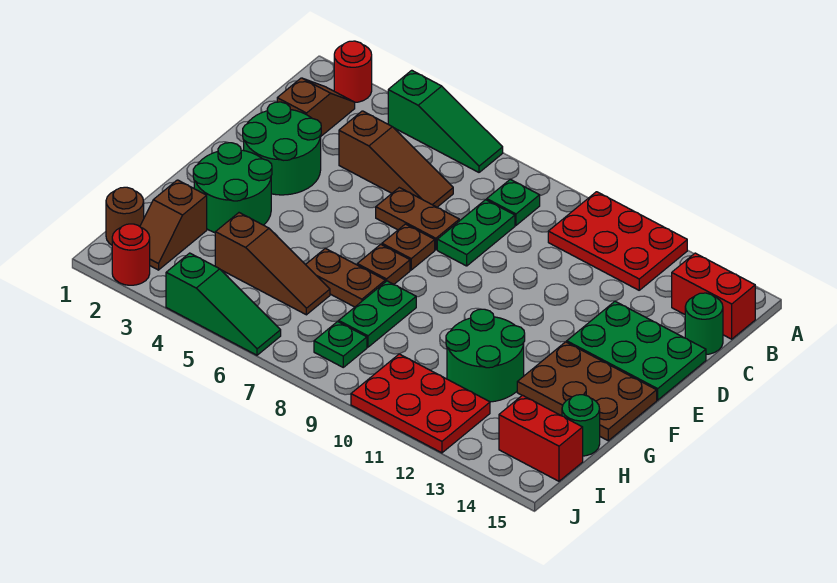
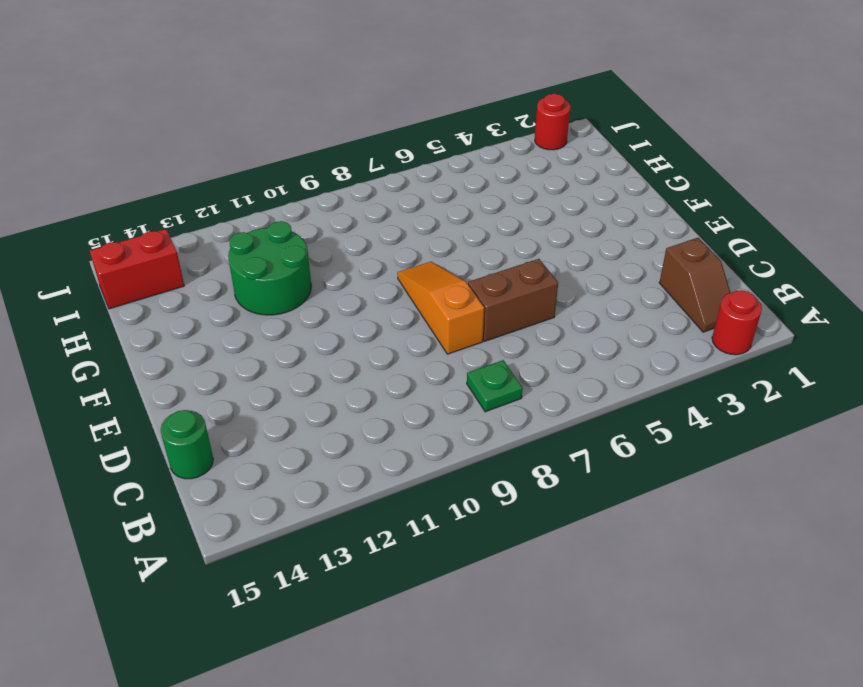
brown 1x2 brick [468,259,558,341] -> brown 1x2 plate [376,188,459,250]
orange 1x3 slope [397,262,484,354] -> green 1x2 plate [437,200,515,266]
none -> green 1x3 slope [388,70,503,172]
none -> red 2x3 plate [548,192,687,290]
none -> red 1x2 brick [672,253,755,339]

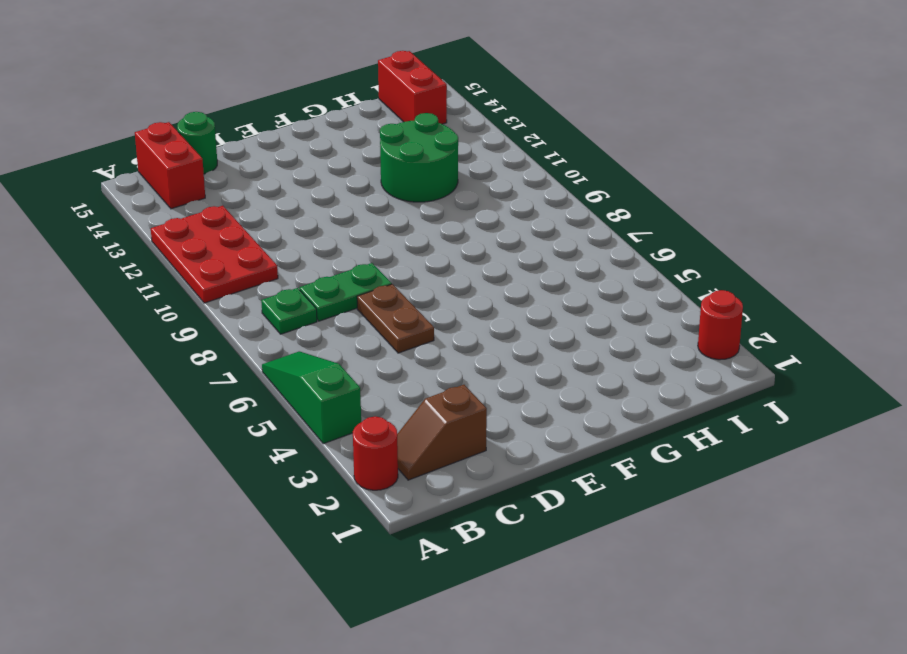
none -> brown 1x3 slope [339,111,453,207]
none -> green 2x2 round brick [243,102,321,195]
none -> green 2x3 plate [567,301,706,400]

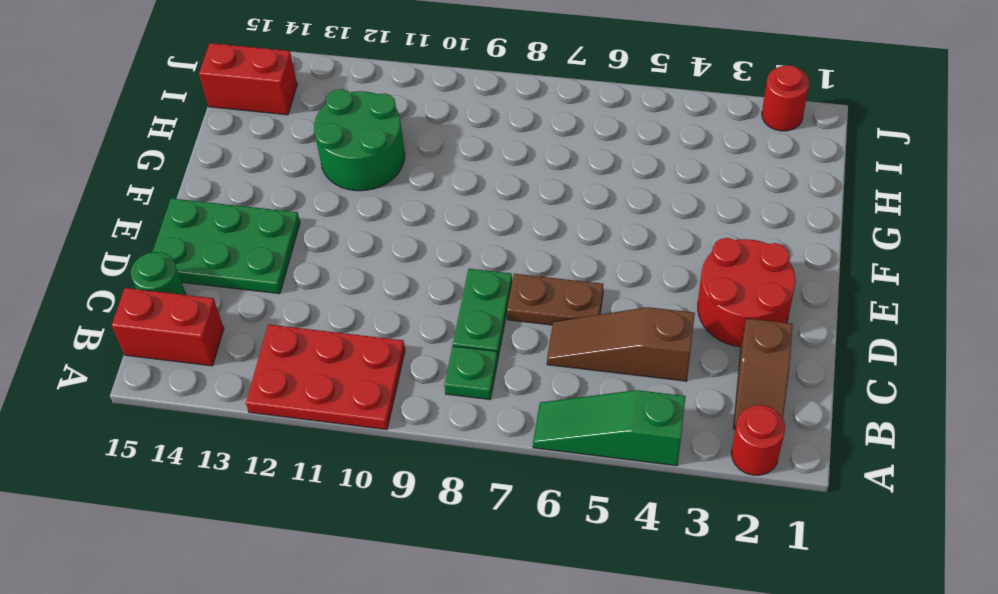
red 2x2 round brick [698,238,796,347] -> green 2x2 round brick [243,102,321,195]
none -> brown 1x1 plate [382,224,435,270]
none -> green 2x2 round brick [193,143,272,233]
none -> brown 1x1 plate [357,244,410,284]

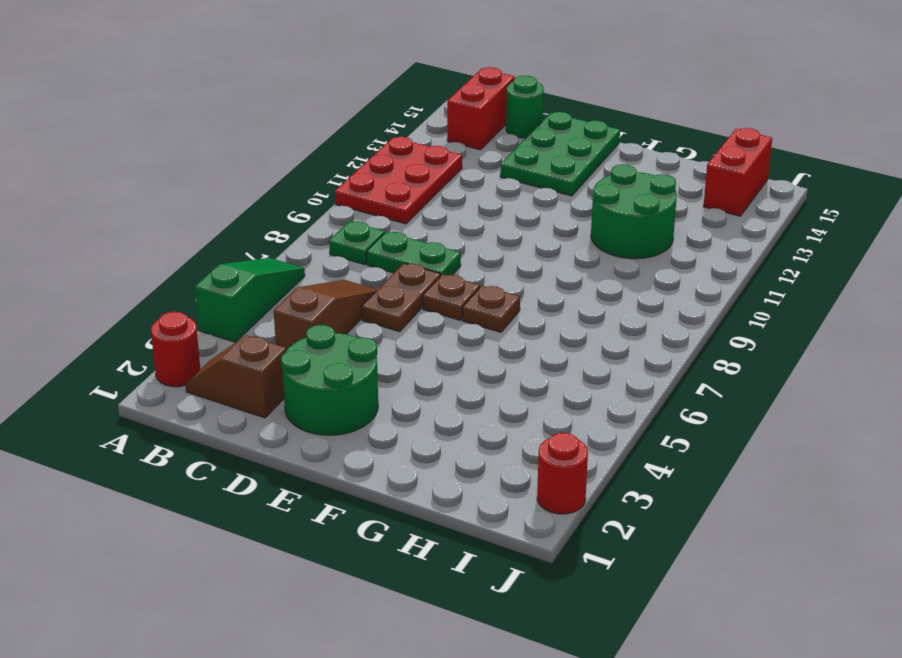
none -> green 2x2 round brick [193,143,272,233]
none -> brown 2x3 plate [517,342,657,441]
none -> brown 1x2 plate [306,248,385,307]

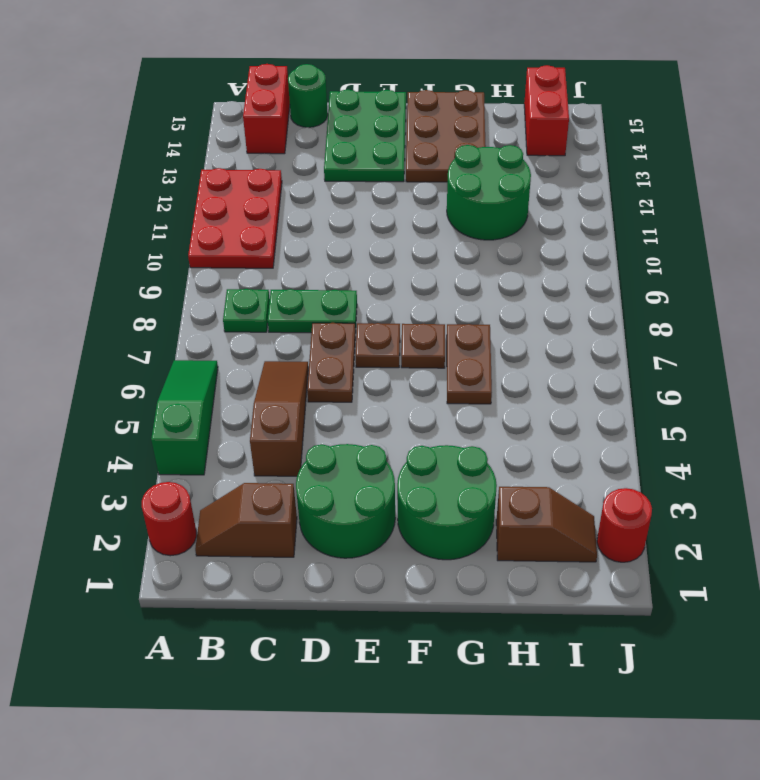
none -> green 1x2 plate [339,281,416,347]
none -> brown 1x3 slope [215,213,330,315]
none -> green 1x1 round brick [562,395,600,456]

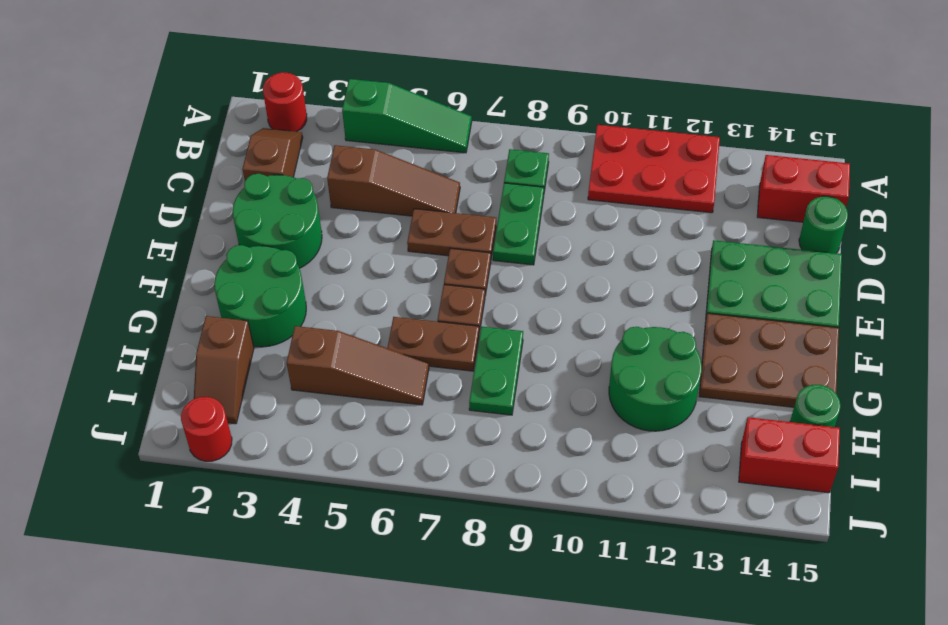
none -> brown 1x1 round brick [106,187,144,245]
none -> green 1x1 plate [314,322,367,367]
none -> red 2x3 plate [351,354,490,453]

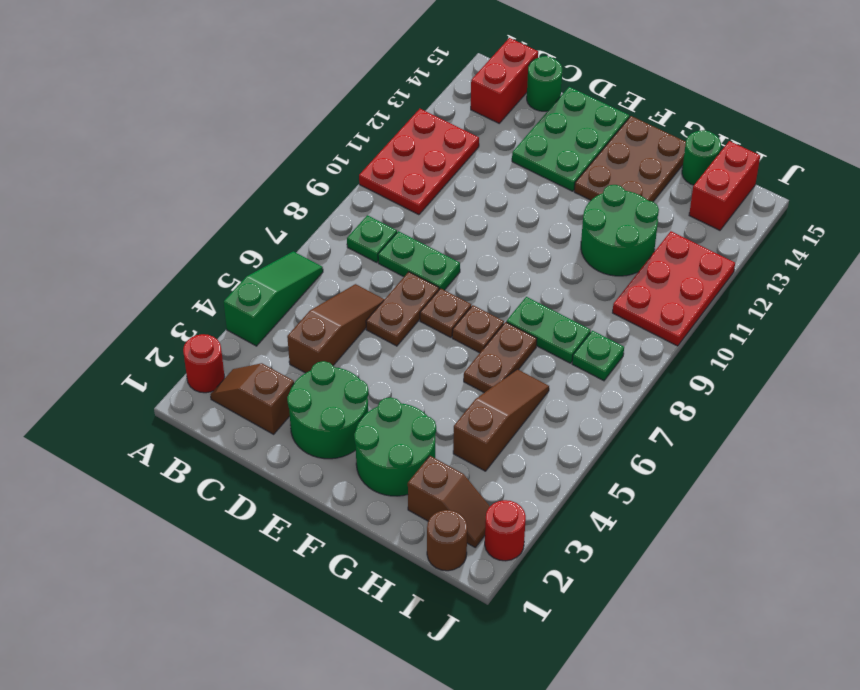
none -> green 1x3 slope [166,253,281,355]

